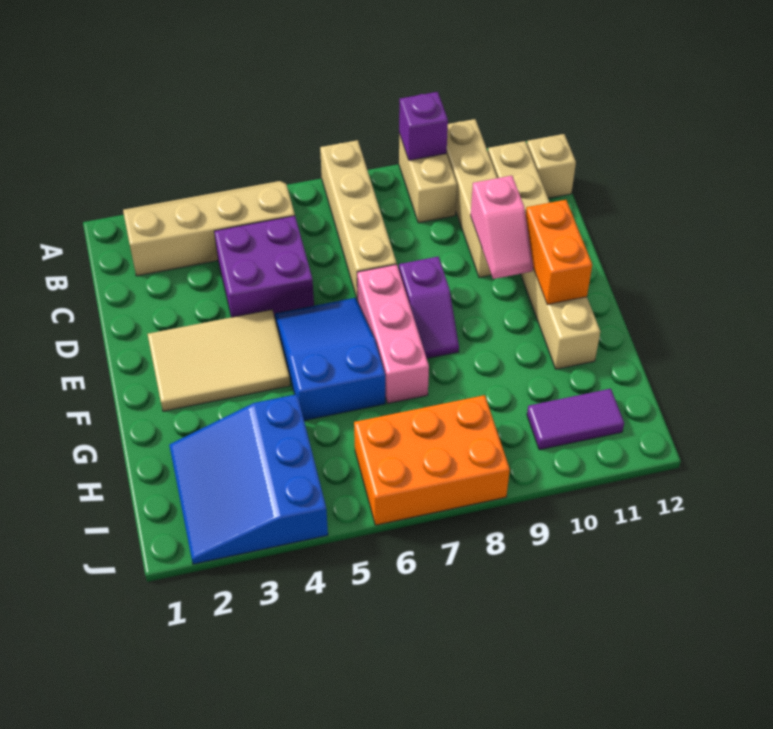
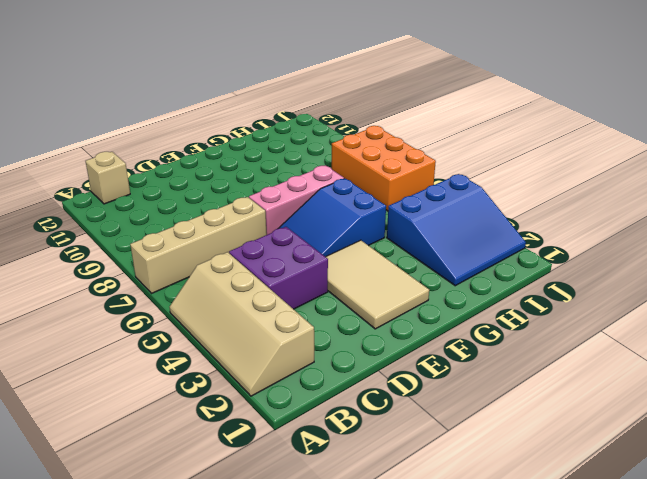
none -> tan 1x2 brick [399,134,457,223]
none -> tan 1x4 brick [446,119,497,278]
none -> tan 1x6 brick [488,141,600,369]

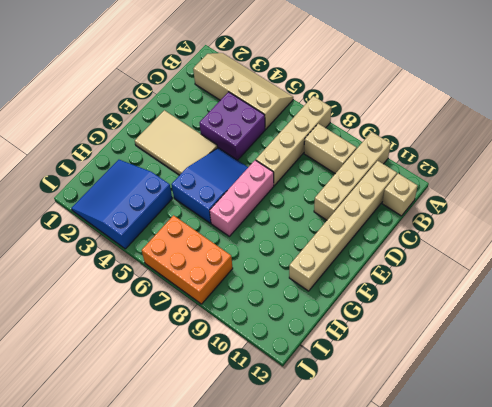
tan 1x2 brick [304,124,356,174] -> tan 1x2 brick turned to [399,134,457,223]
none -> purple 1x2 slope [399,257,459,358]
none -> purple 1x2 tile [527,389,624,450]
none -> purple 1x1 brick [399,92,448,160]

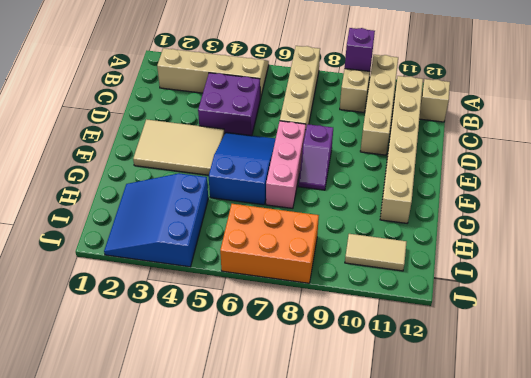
tan 1x2 tile [345,234,406,271] -> purple 1x2 tile [527,389,624,450]
none -> pink 1x2 slope [471,176,533,279]
none -> orange 1x2 brick [526,200,592,304]

